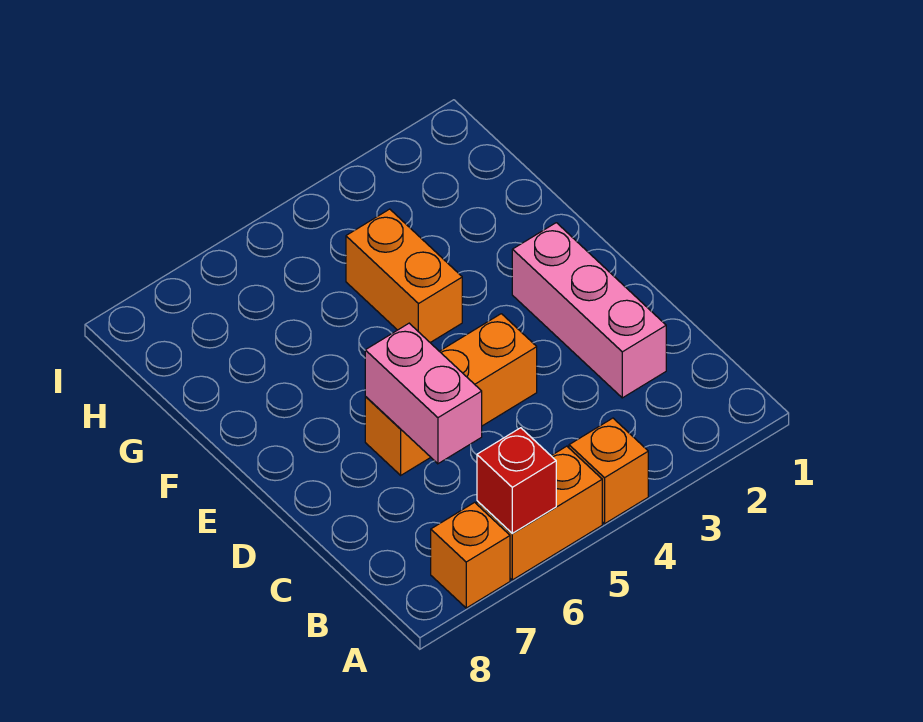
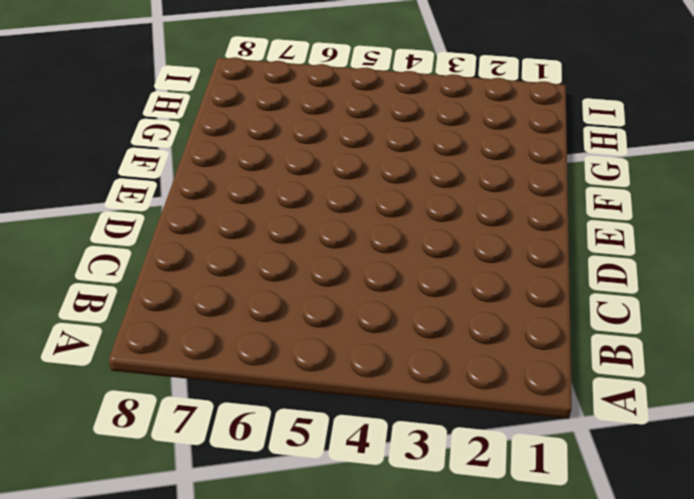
none -> orange 1x1 brick [569,418,648,524]
none -> orange 1x2 brick [477,446,602,580]

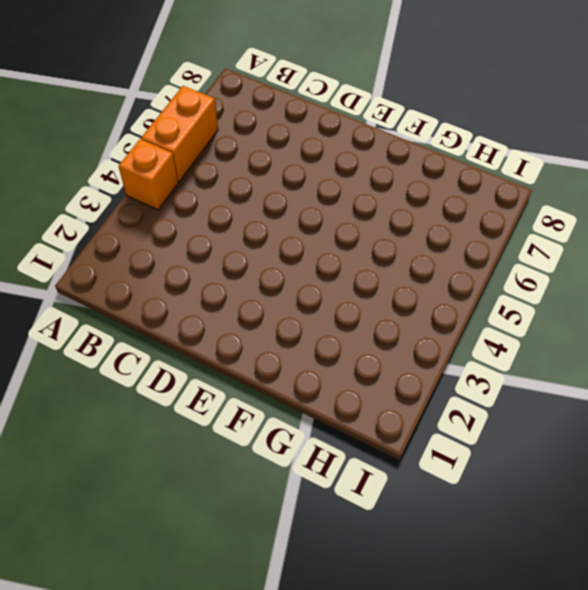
none -> orange 1x1 brick [431,502,510,608]
none -> pink 1x3 brick [512,223,666,398]

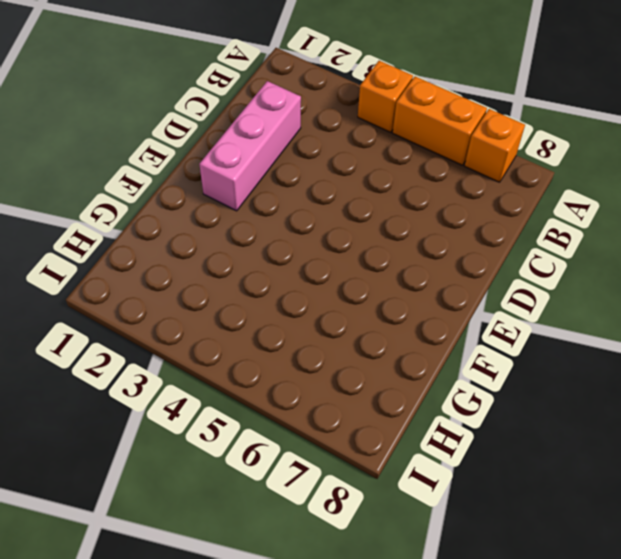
none -> orange 1x3 brick [365,314,537,475]
none -> orange 1x2 brick [346,209,462,343]

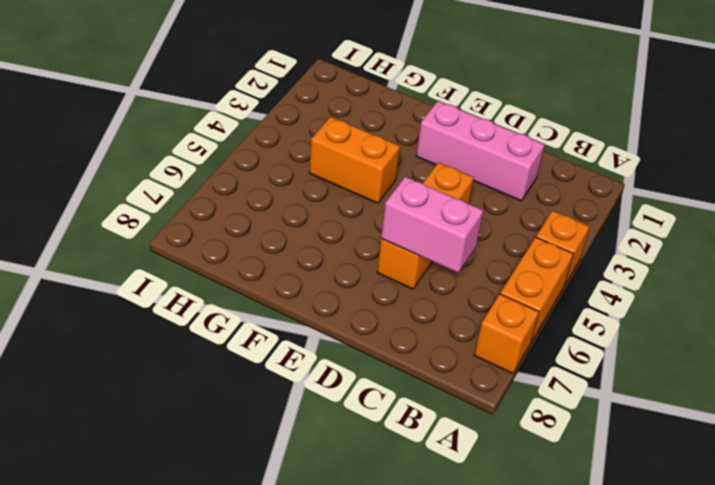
none -> red 1x1 brick [477,428,556,534]

